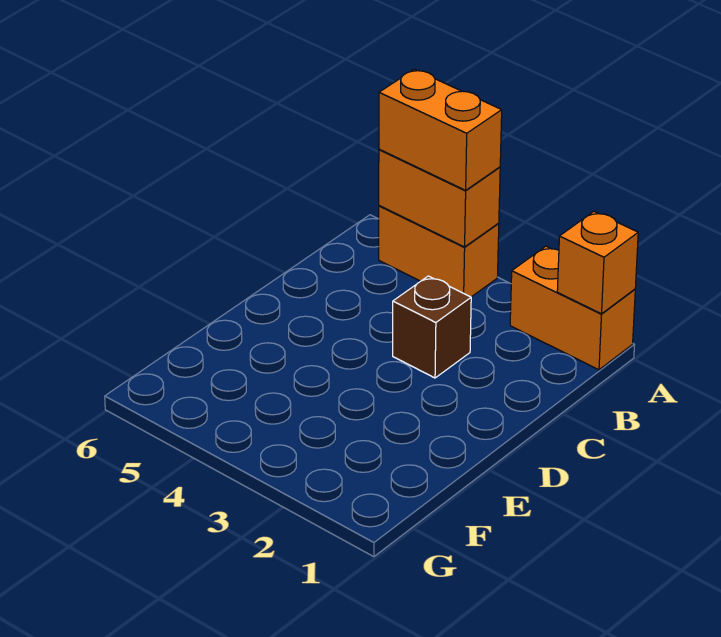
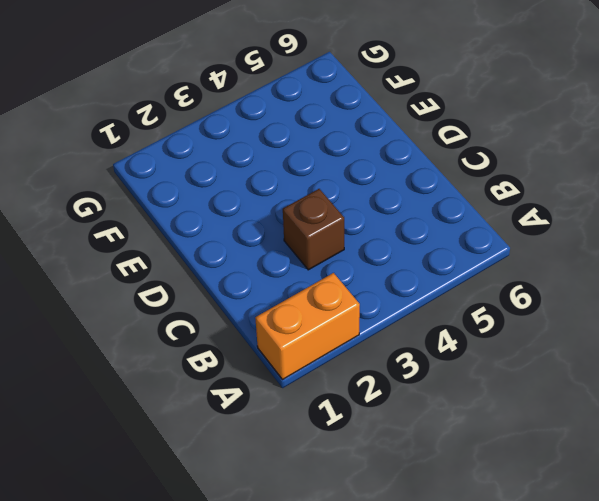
none -> orange 1x2 brick [379,206,499,297]
none -> orange 1x1 brick [557,212,638,314]

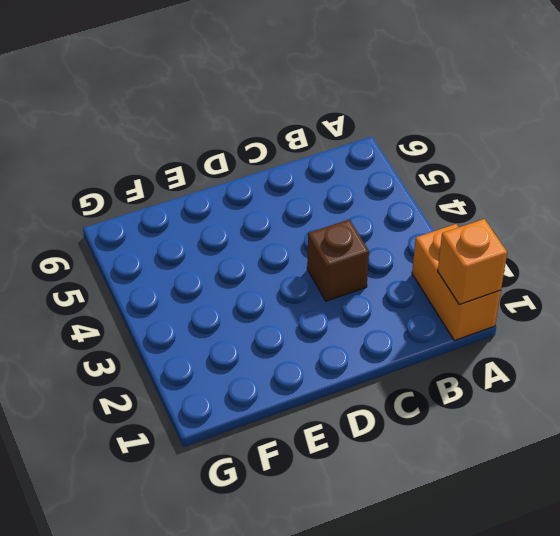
none -> orange 1x2 brick [379,206,499,297]
none -> orange 1x2 brick [379,149,500,247]

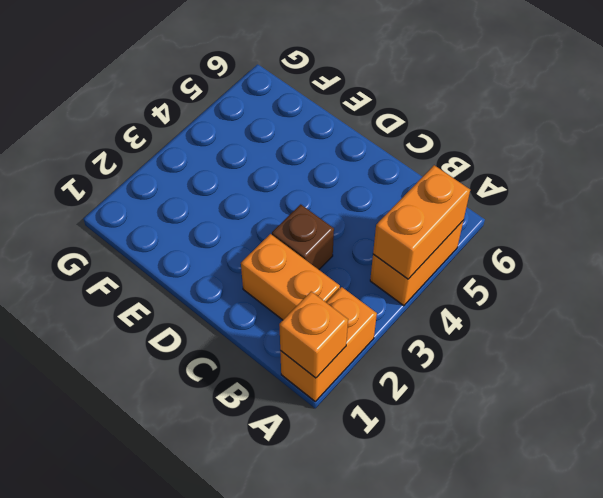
orange 1x2 brick [241,234,340,320] -> orange 1x2 brick turned to [379,69,502,190]

